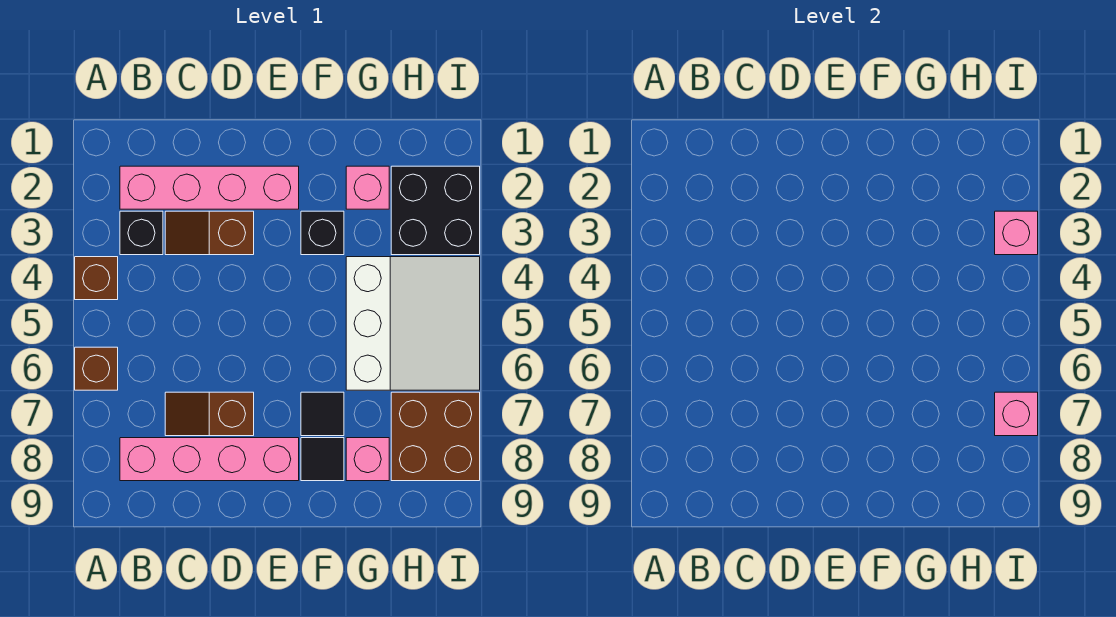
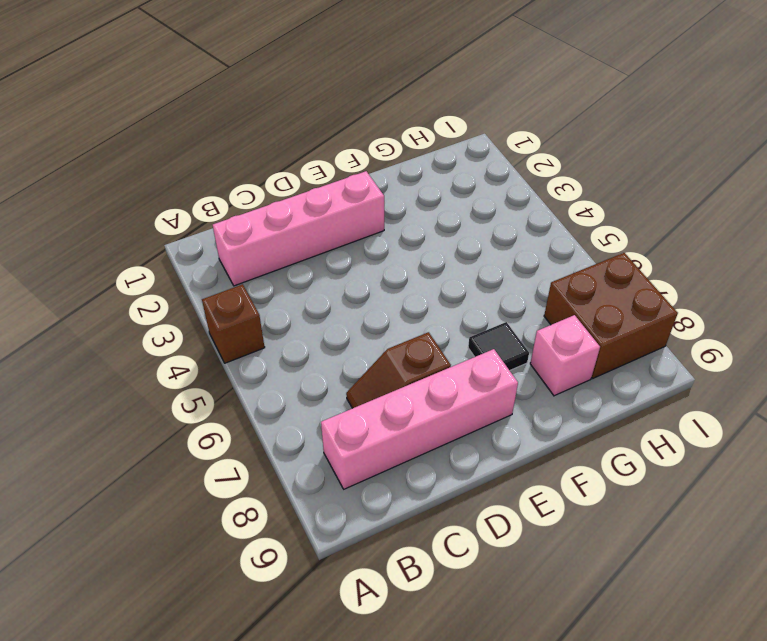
none -> brown 1x1 brick [75,347,118,390]
none -> black 1x1 brick [120,211,163,255]
none -> brown 1x2 slope [165,211,254,255]

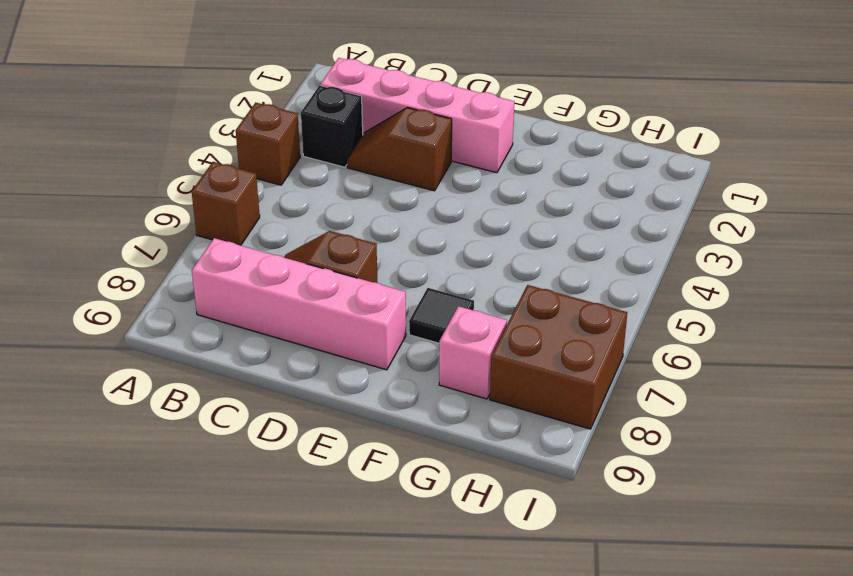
none -> black 1x1 brick [301,211,344,255]
none -> black 1x1 tile [301,438,344,481]
none -> pink 1x1 brick [346,166,389,209]

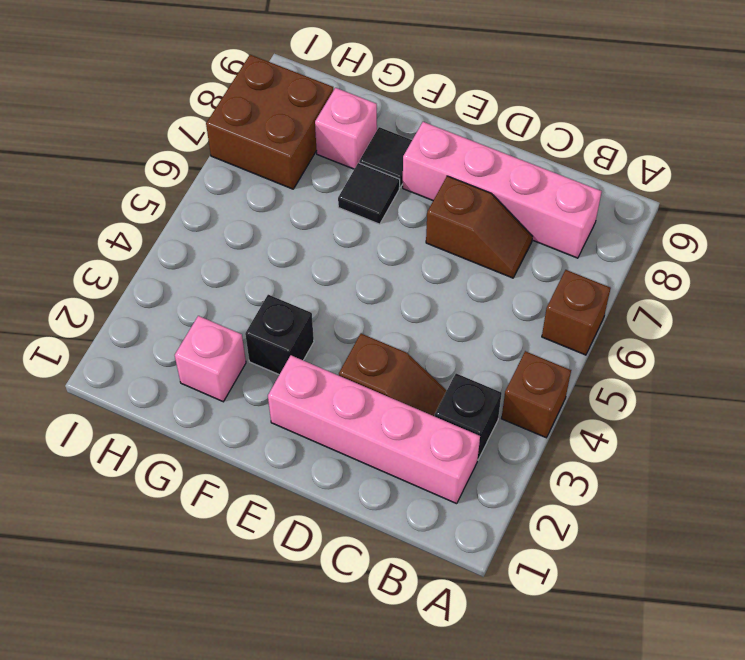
none -> white 3x3 slope [346,257,480,390]
none -> black 2x2 brick [391,166,480,255]
none -> pink 1x1 brick [995,211,1038,255]

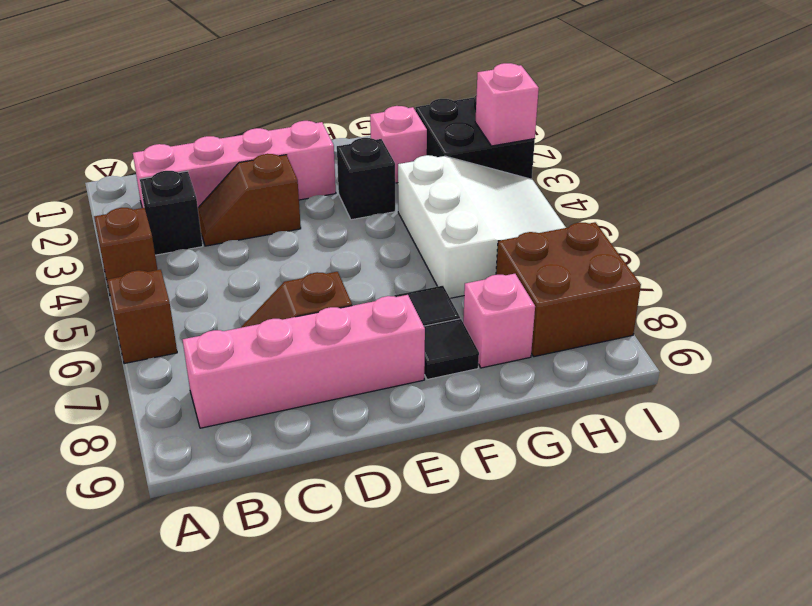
none -> pink 1x1 brick [995,392,1038,436]

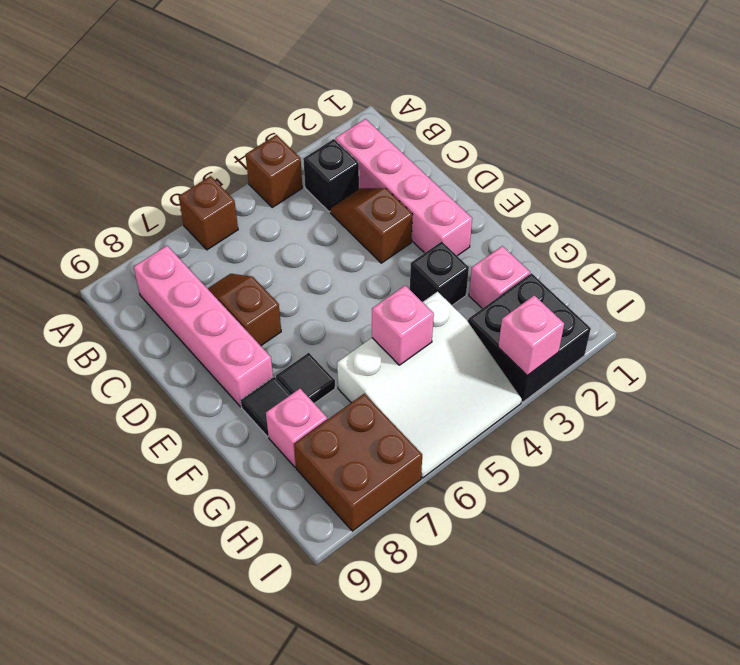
pink 1x1 brick [372,285,434,365] -> pink 1x1 brick moved to [995,392,1038,436]

